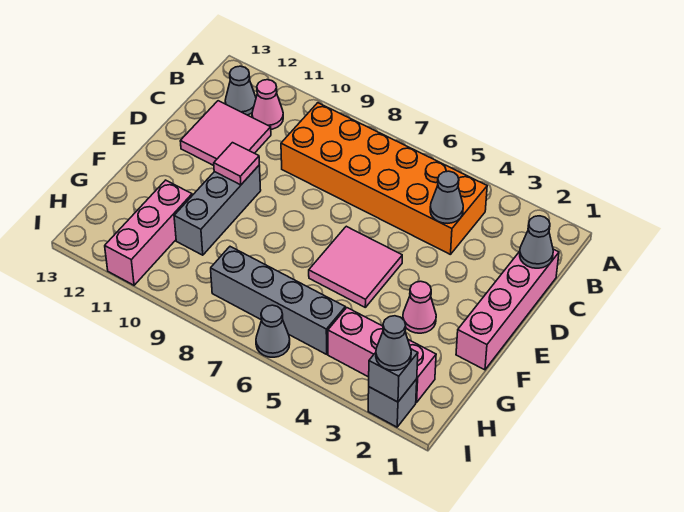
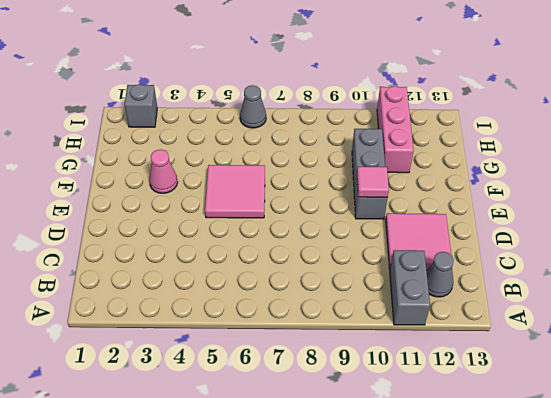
grey 1x2 brick [390,250,430,325] -> pink 1x1 cone [252,80,283,129]
none -> orange 2x6 brick [281,103,487,255]
none -> pink 1x4 brick [456,249,559,370]
none -> pink 1x3 brick [328,308,436,402]

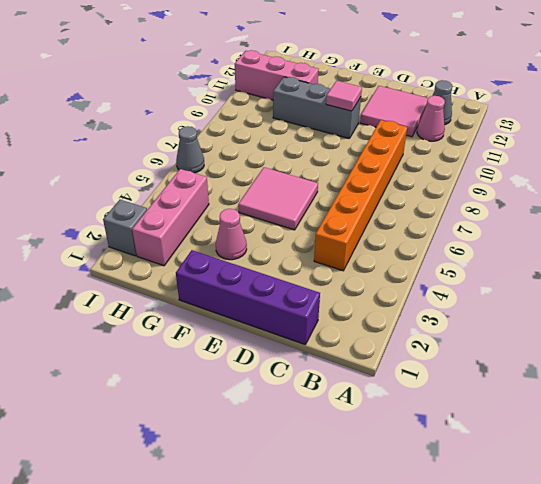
purple 1x4 brick [176,250,320,345] -> pink 1x4 brick [456,249,559,370]
orange 1x6 brick [314,120,407,271] -> orange 2x6 brick [281,103,487,255]
none -> grey 1x4 brick [211,247,345,354]
none -> grey 1x1 cone [520,216,553,268]
none -> grey 1x1 cone [430,171,463,223]

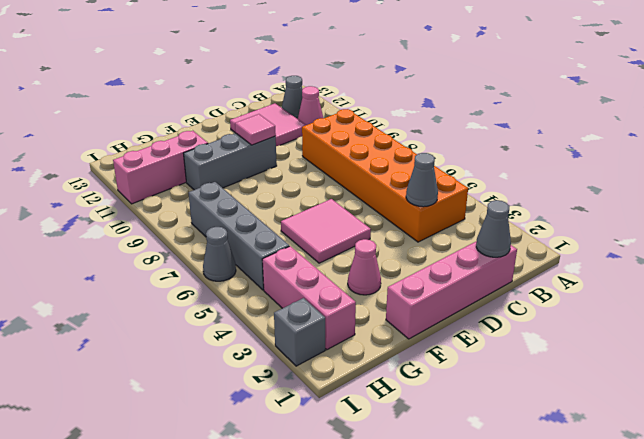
none -> grey 1x1 brick [369,349,418,402]
none -> grey 1x1 cone [376,316,411,370]

